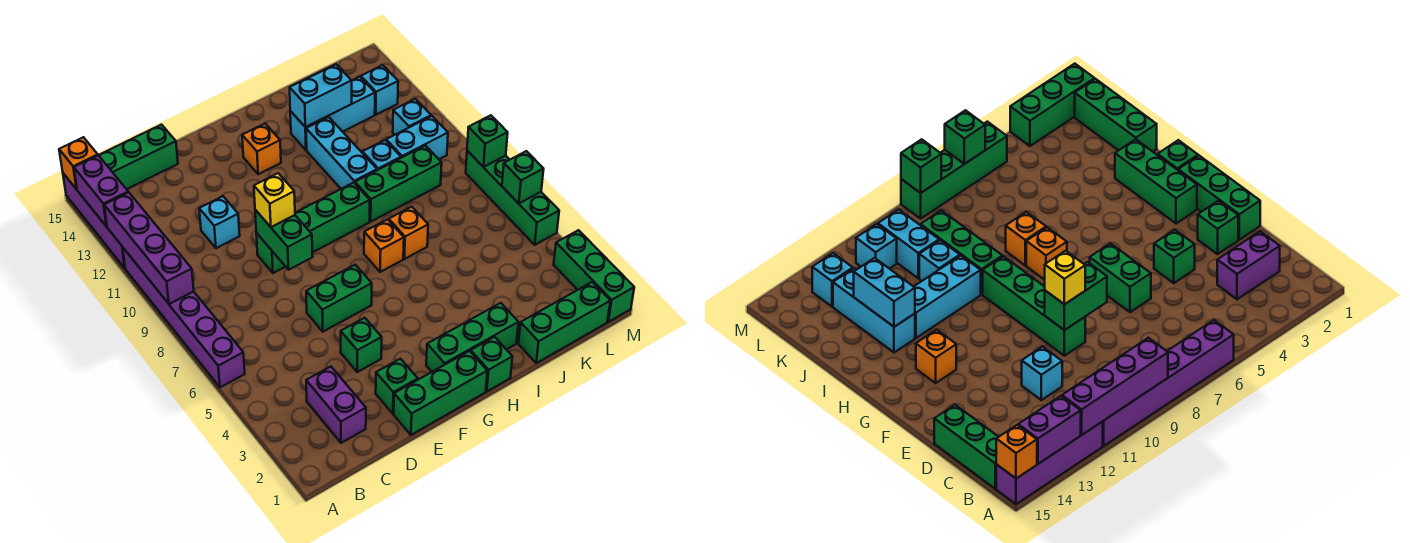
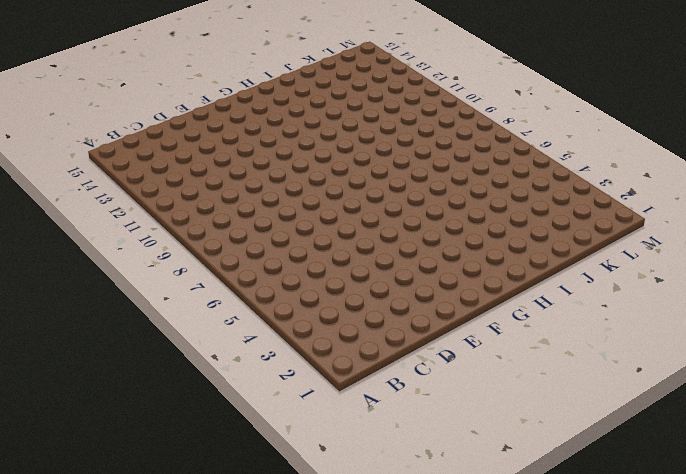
none -> purple 1x6 brick [123,248,245,387]
none -> purple 1x4 brick [63,173,125,268]
none -> green 1x3 brick [99,125,178,189]
none -> purple 1x2 brick [306,367,366,443]

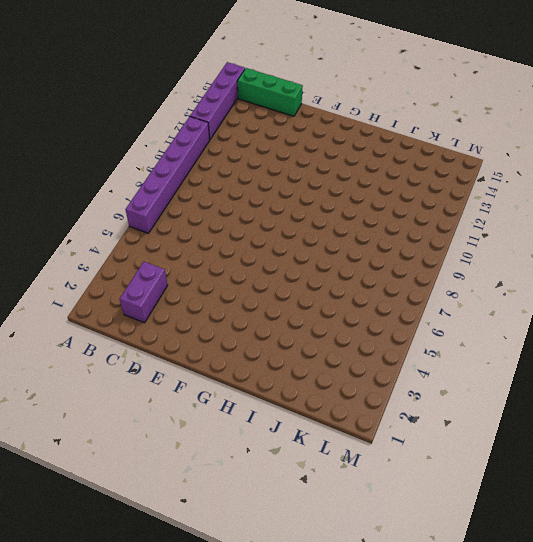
none -> cyan 1x1 brick [199,196,240,248]
none -> green 1x3 brick [394,351,487,435]
none -> green 1x1 brick [376,359,418,414]
none -> green 1x1 brick [341,318,382,372]

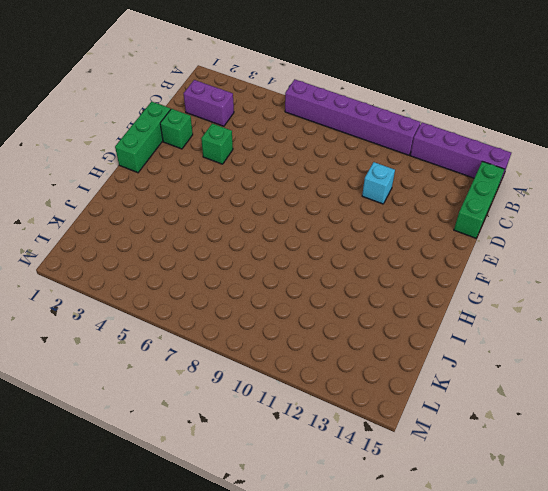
none -> green 1x2 brick [306,265,372,332]
none -> green 1x4 brick [256,183,370,273]
none -> green 1x3 brick [426,303,518,372]
none -> orange 1x1 brick [242,124,281,174]

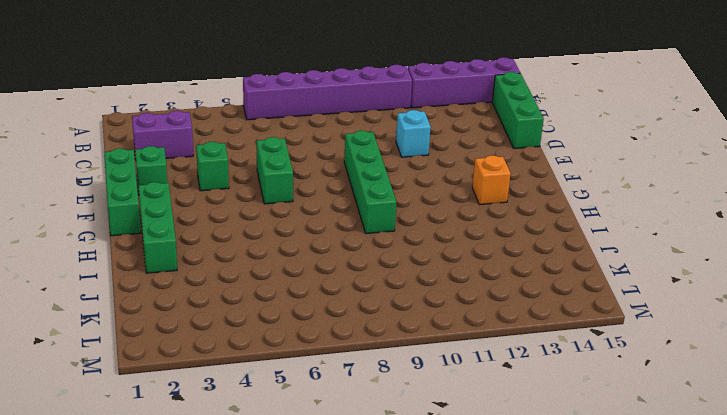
none -> green 1x1 brick [471,337,512,391]
none -> orange 1x1 brick [364,220,404,272]
none -> orange 1x1 brick [389,207,428,259]
none -> green 1x3 brick [355,146,442,222]

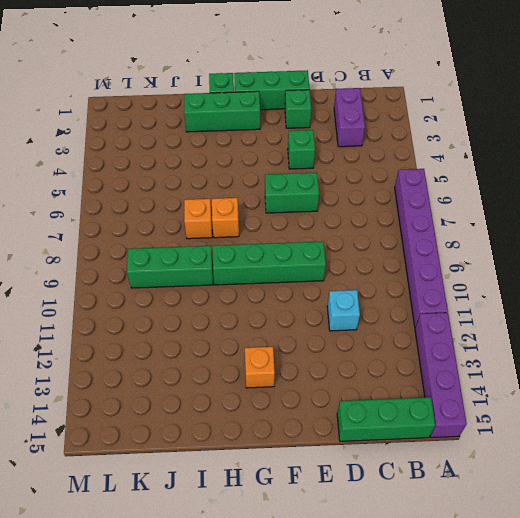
none -> cyan 1x3 brick [306,117,377,189]
none -> cyan 1x3 brick [290,77,375,150]
none -> green 1x3 brick [519,282,610,363]
none -> cyan 1x1 brick [362,140,401,170]

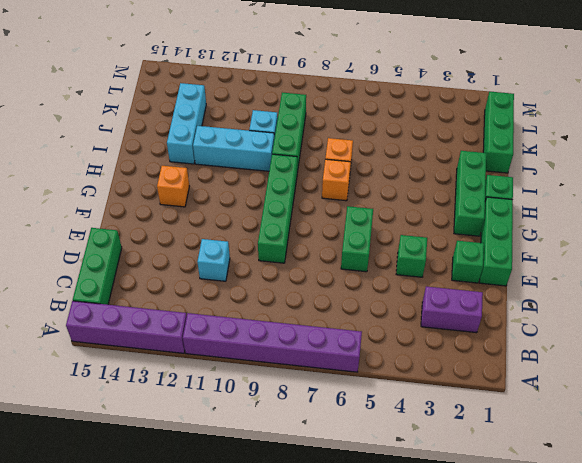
none -> cyan 1x2 brick [386,116,448,159]
none -> cyan 1x1 brick [393,99,431,135]
none -> cyan 1x1 brick [361,65,398,115]
none -> green 1x3 brick [554,230,634,322]

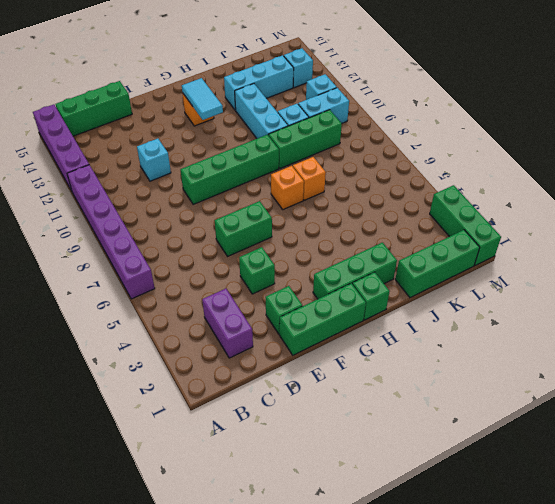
cyan 1x2 tile [182,78,223,120] -> none
none -> green 1x4 brick [466,151,559,245]
none -> purple 1x4 brick [104,192,194,304]
none -> purple 1x2 brick [74,155,128,227]
none -> orange 1x1 brick [59,137,98,189]

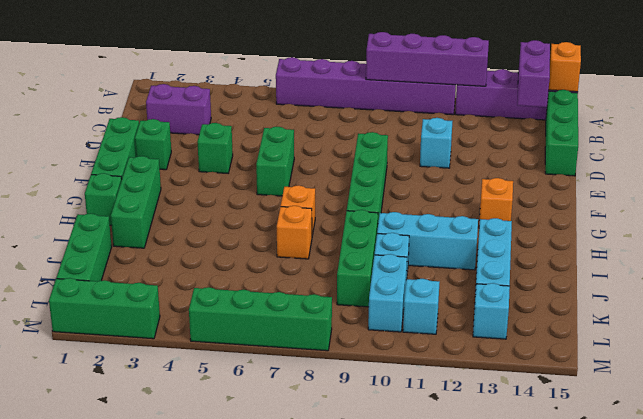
purple 1x2 brick [517,40,550,107] -> purple 1x2 brick turned to [74,155,128,227]
none -> green 1x2 brick [255,210,313,270]
none -> cyan 1x2 brick [290,64,352,127]
none -> green 1x1 brick [502,151,544,203]
none -> green 1x1 brick [467,115,508,167]

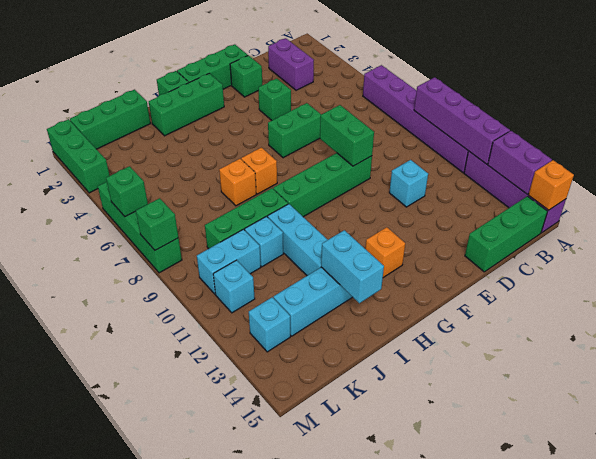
cyan 1x2 brick [321,230,384,303] -> cyan 1x2 brick turned to [290,64,352,127]
none -> yellow 1x1 brick [254,173,295,227]

